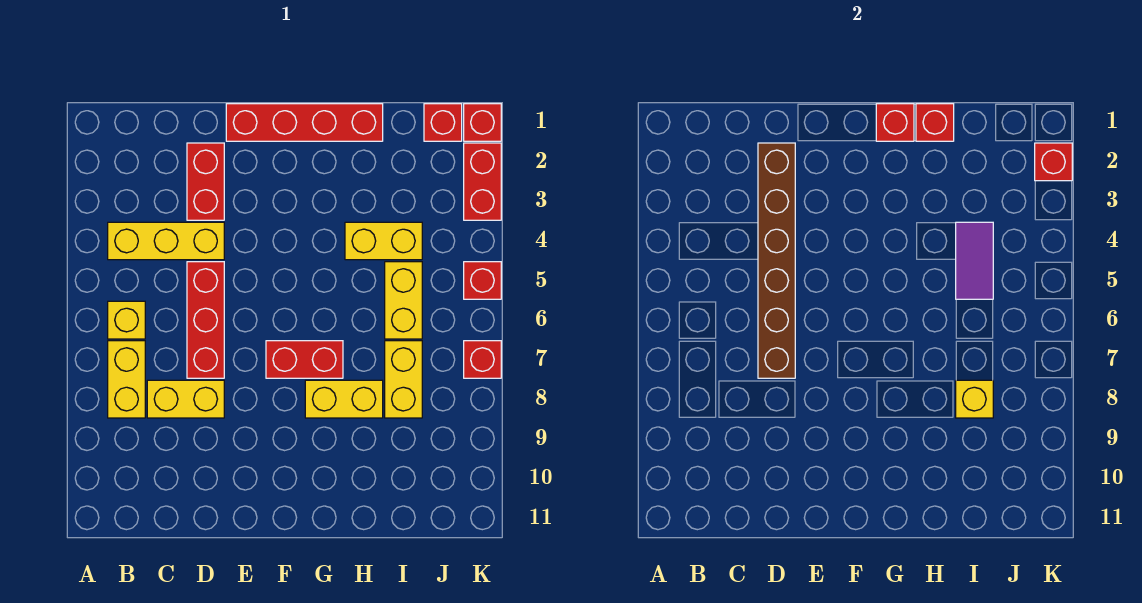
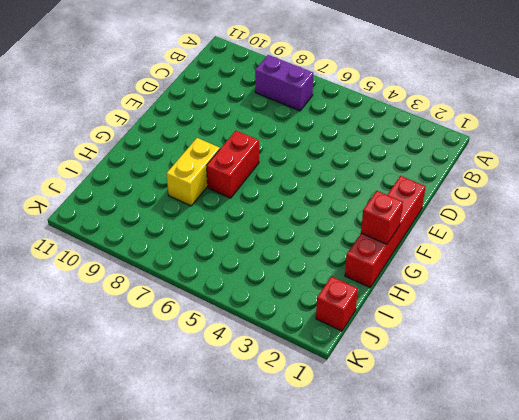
purple 1x2 brick [255,55,313,111] -> yellow 1x2 brick [108,341,145,418]
none -> yellow 1x3 brick [108,222,224,260]
none -> yellow 1x1 brick [108,301,145,339]
none -> yellow 1x2 brick [147,380,224,418]

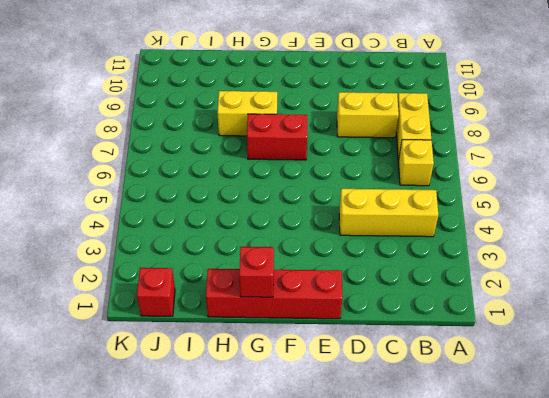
none -> red 1x2 brick [187,143,224,220]
none -> red 1x3 brick [187,262,224,378]
none -> yellow 1x2 brick [345,222,422,260]

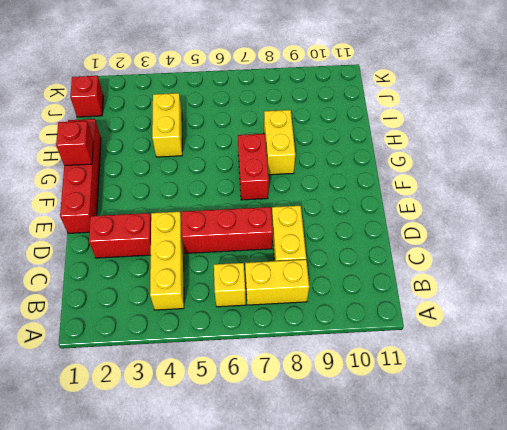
none -> yellow 1x2 brick [385,262,422,339]
none -> yellow 1x2 brick [385,341,422,418]
none -> red 1x1 brick [464,104,501,141]

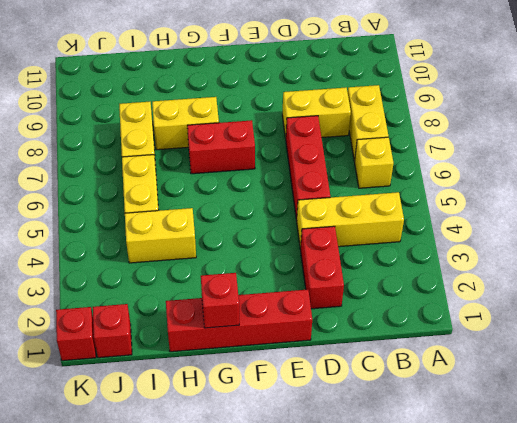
none -> red 1x2 brick [464,143,501,220]
none -> red 1x1 brick [464,262,501,299]
none -> red 1x1 brick [464,341,501,378]

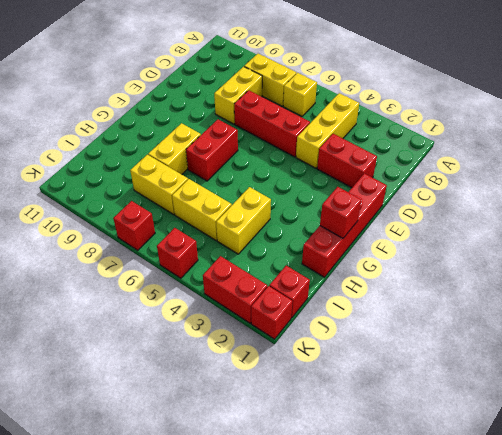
none -> brown 1x6 brick [758,143,795,378]
none -> red 1x1 brick [916,104,954,141]
none -> purple 1x2 tile [956,222,993,299]

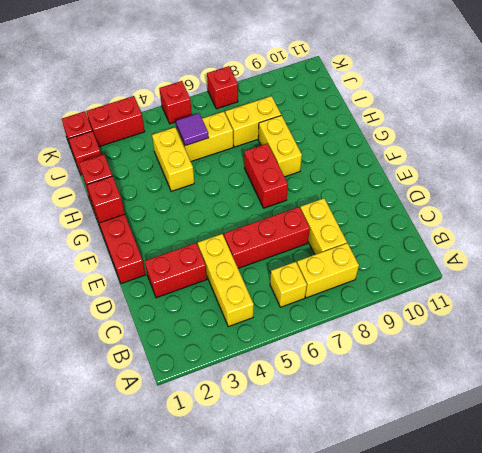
purple 1x1 tile [176,113,209,146] -> purple 1x2 tile [956,222,993,299]
none -> brown 1x6 brick [758,143,795,378]
none -> yellow 1x1 brick [956,380,993,418]
none -> red 1x1 brick [1035,143,1072,181]

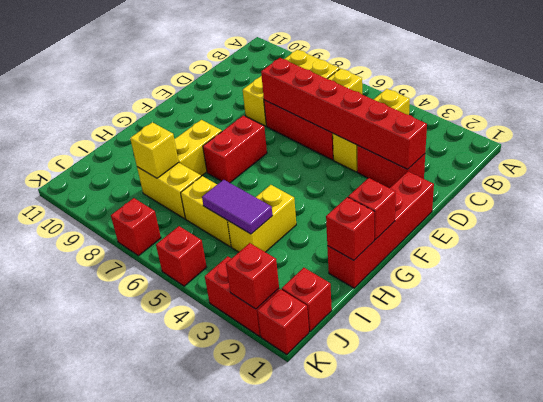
red 1x6 brick [261,58,427,169] -> brown 1x6 brick [758,143,795,378]

